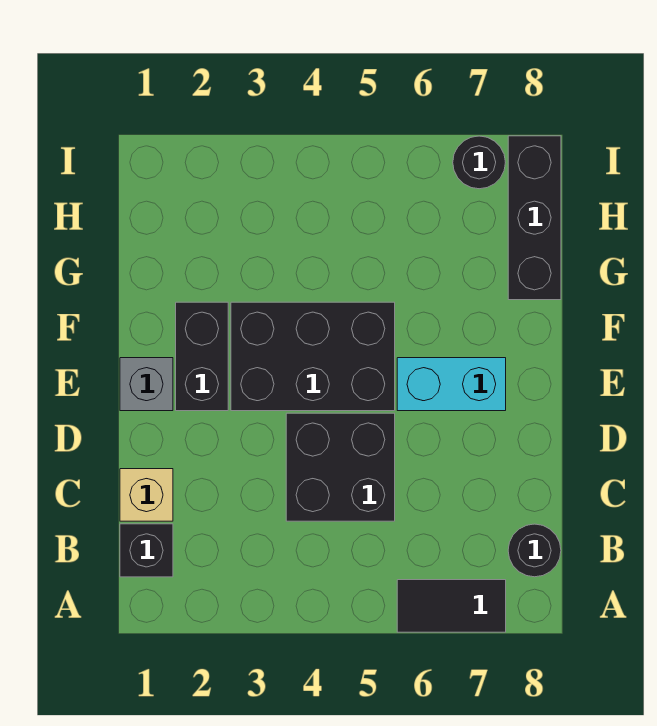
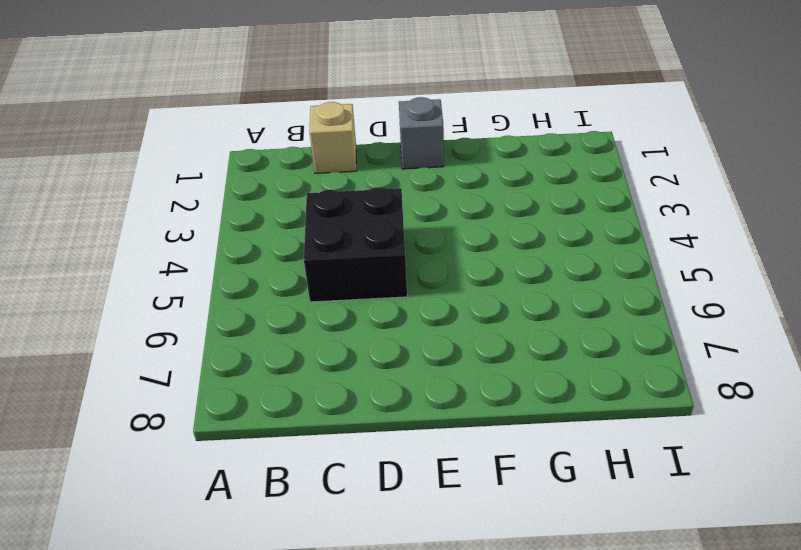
none -> black 1x2 tile [397,580,506,632]
none -> black 1x1 brick [120,524,173,577]

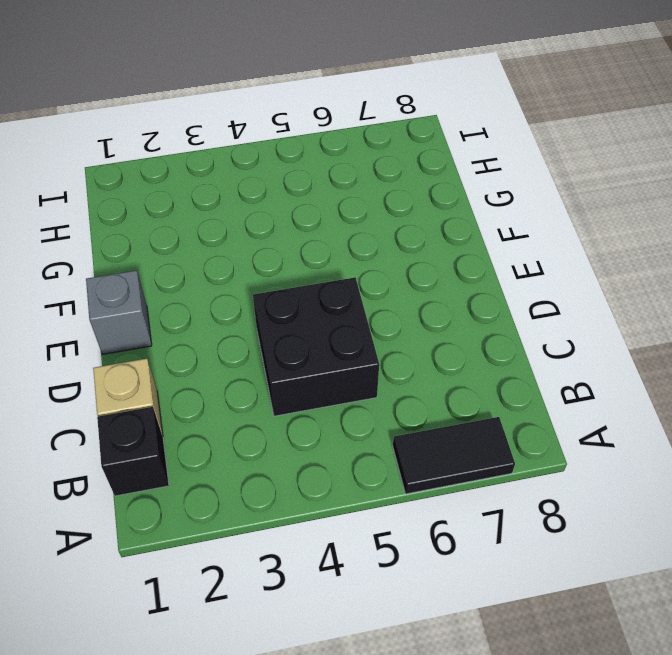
none -> black 1x1 round brick [508,524,561,577]
none -> black 1x2 brick [176,302,228,411]

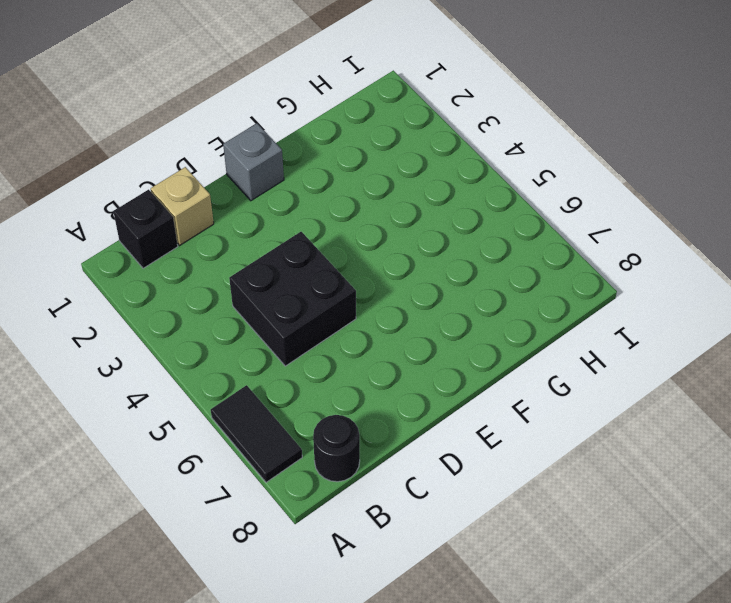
none -> black 1x2 brick [176,302,228,411]
none -> black 2x3 brick [231,302,395,411]

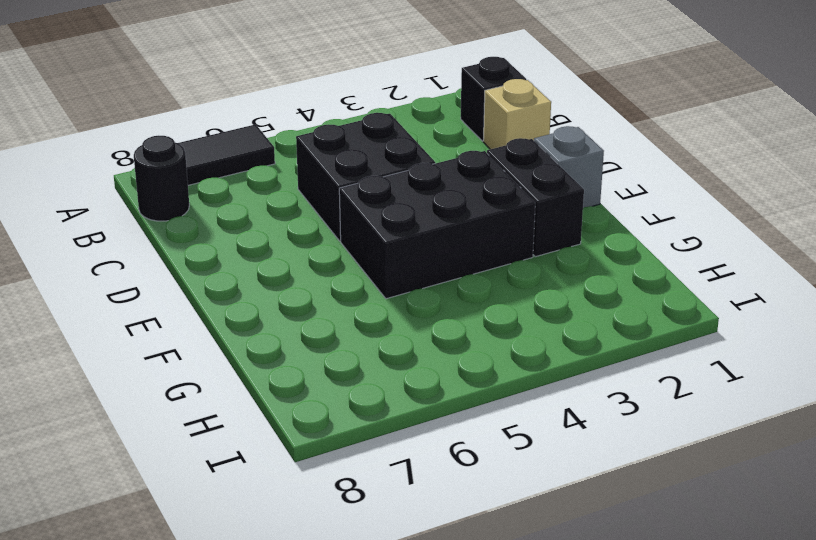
none -> cyan 1x2 brick [397,358,506,411]
none -> black 1x3 brick [508,136,561,300]

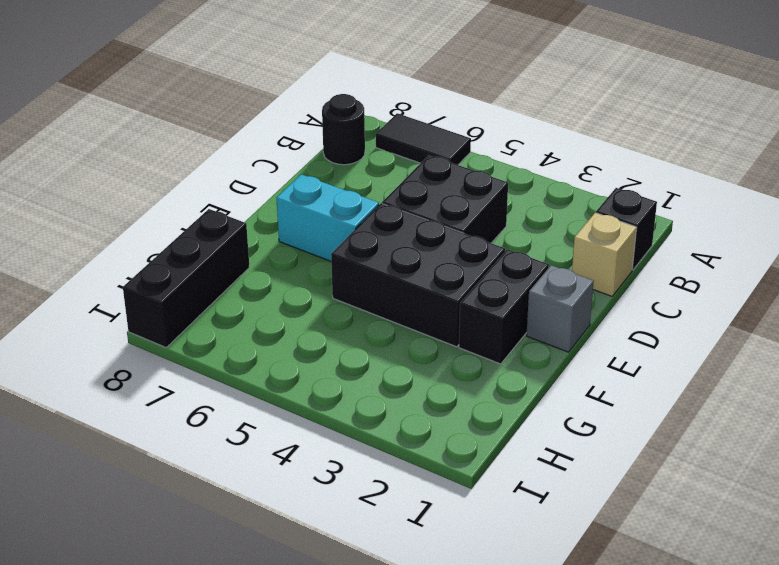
none -> black 1x1 round brick [453,136,505,189]

